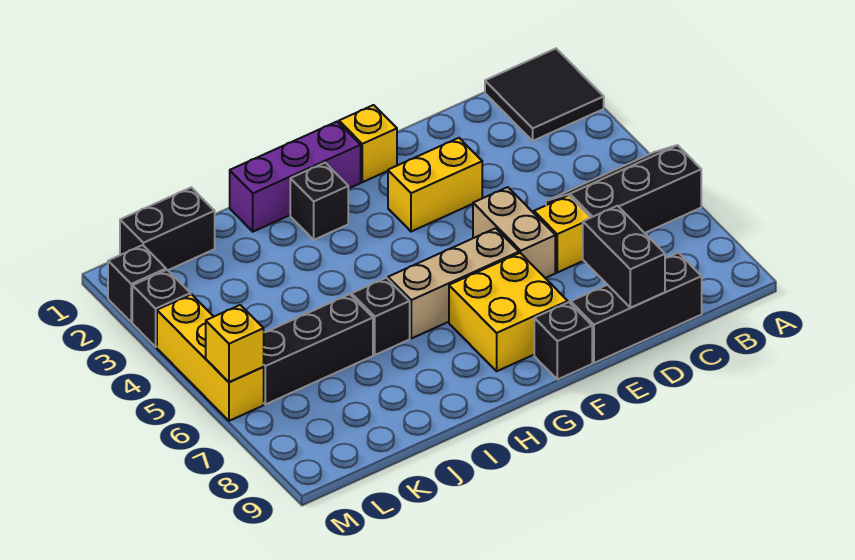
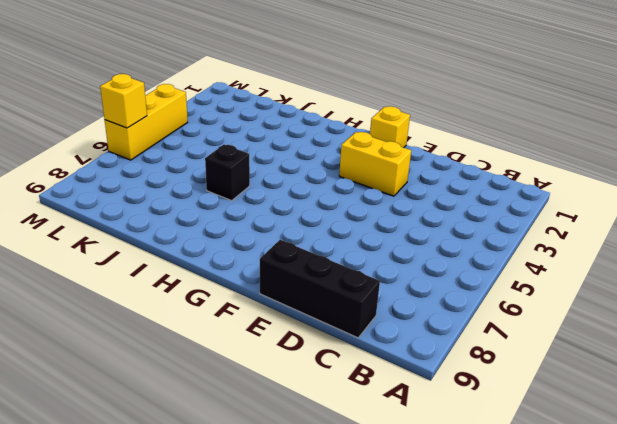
none -> black 2x2 tile [485,49,604,141]
none -> black 2x3 slope [546,145,701,233]
none -> yellow 1x1 brick [534,195,591,272]

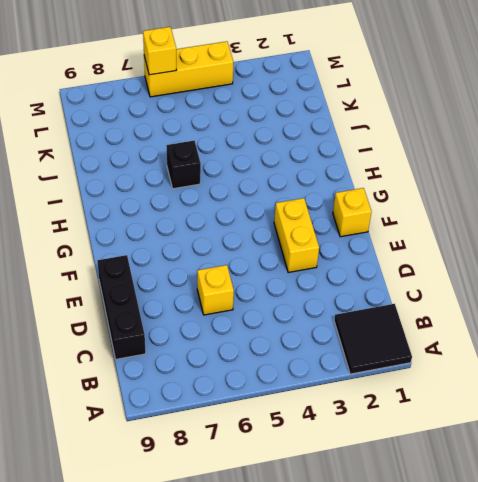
none -> black 2x3 slope [546,145,701,233]
none -> tan 1x2 brick [473,187,555,278]
none -> tan 1x3 brick [388,228,519,338]

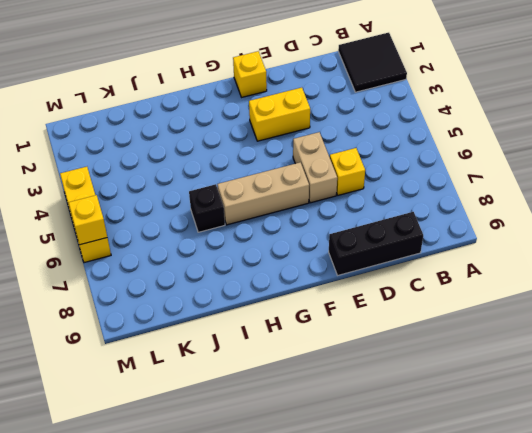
none -> black 2x3 slope [546,145,701,233]
none -> yellow 2x2 brick [449,253,568,371]
none -> black 1x1 brick [534,302,592,380]

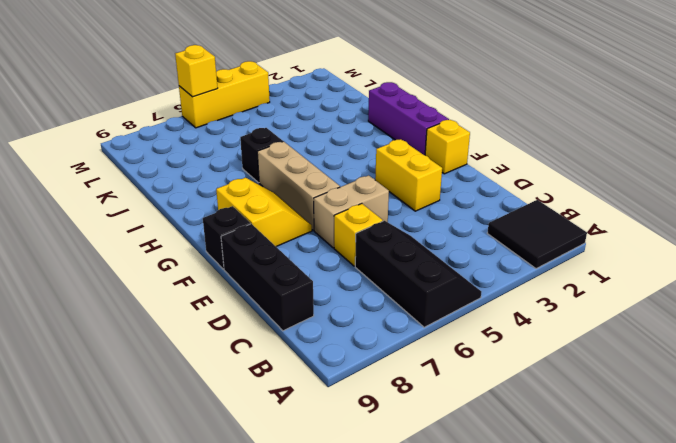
yellow 2x2 slope [216,178,312,247] -> yellow 2x2 brick [449,253,568,371]
none -> black 1x1 brick [290,163,348,240]
none -> black 1x3 brick [264,294,373,404]
none -> black 1x2 brick [120,187,215,270]

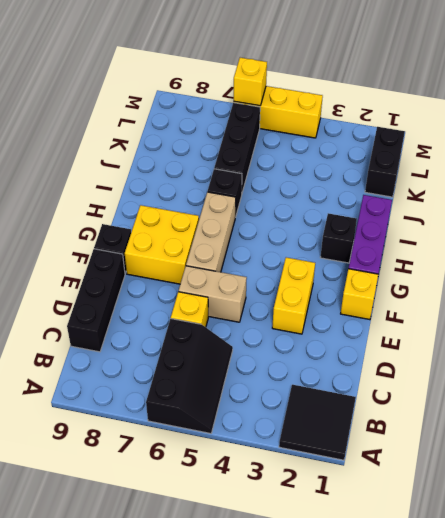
none -> black 1x1 brick [108,245,166,322]
none -> black 1x1 brick [132,270,190,347]
none -> black 1x2 brick [583,206,665,308]

